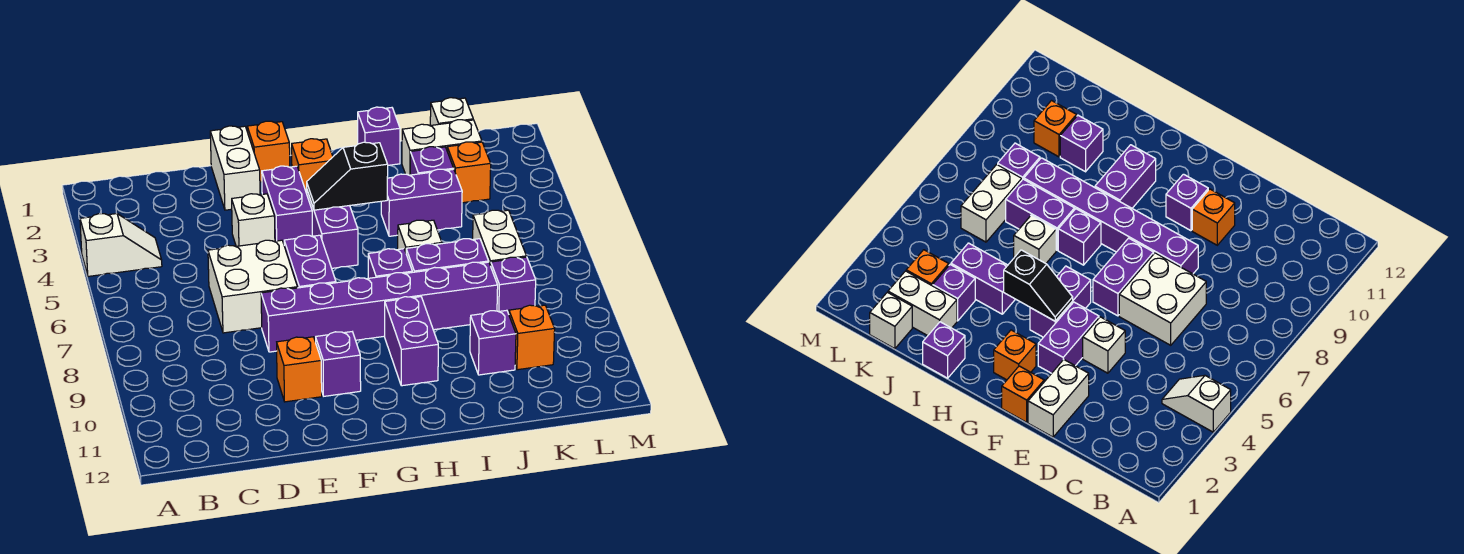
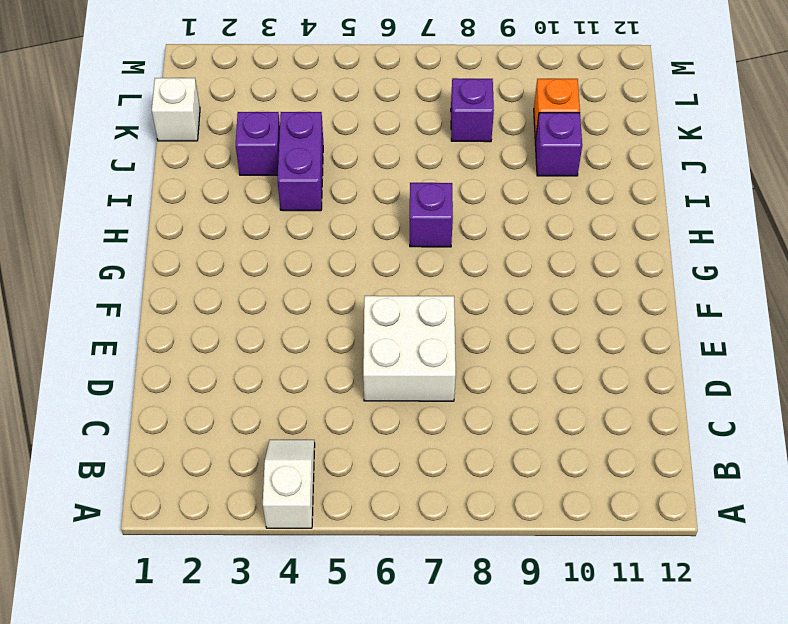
none -> white 1x2 brick [210,126,260,210]
none -> white 1x1 brick [232,194,275,246]
none -> purple 1x6 brick [261,262,498,352]

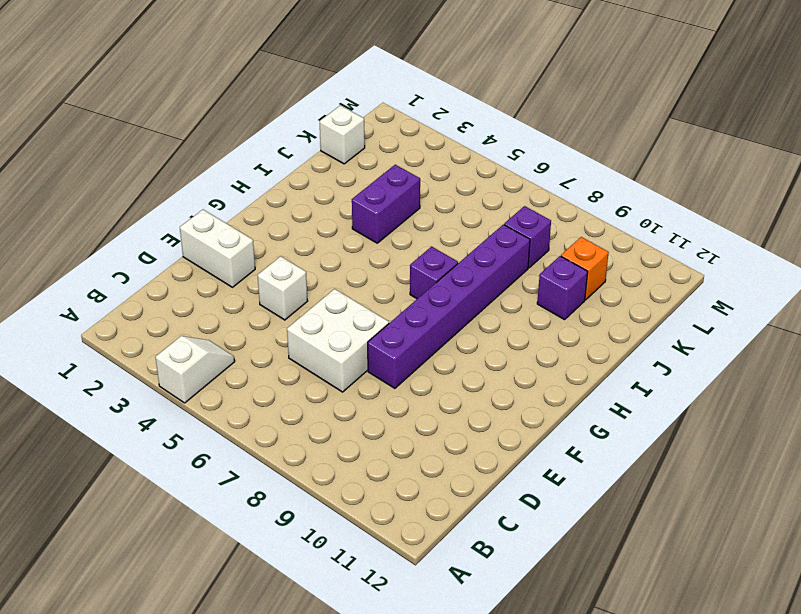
none -> orange 1x1 brick [277,337,322,402]
none -> orange 1x1 brick [247,121,290,182]
none -> purple 1x2 brick [262,166,312,244]

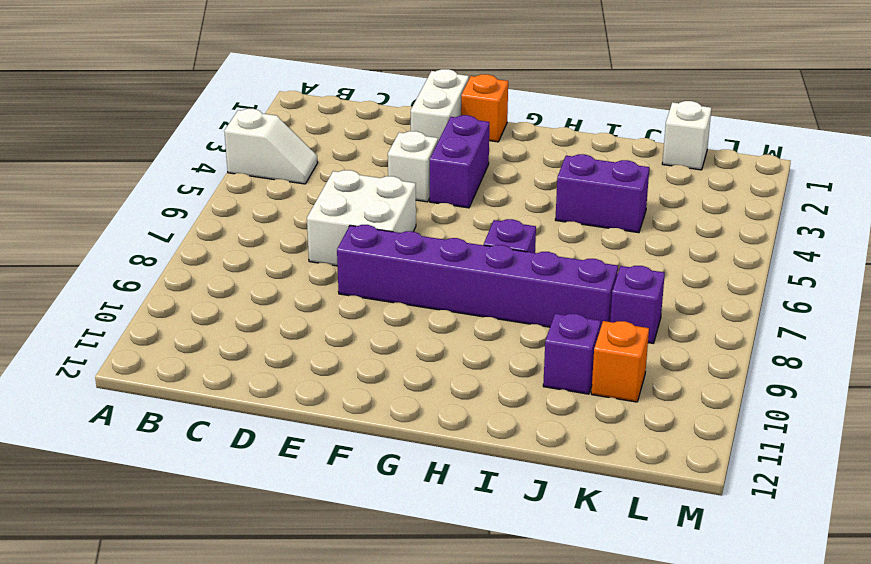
none -> orange 1x1 brick [277,337,322,402]
none -> purple 1x2 brick [284,235,336,288]
none -> purple 1x1 brick [316,332,361,396]

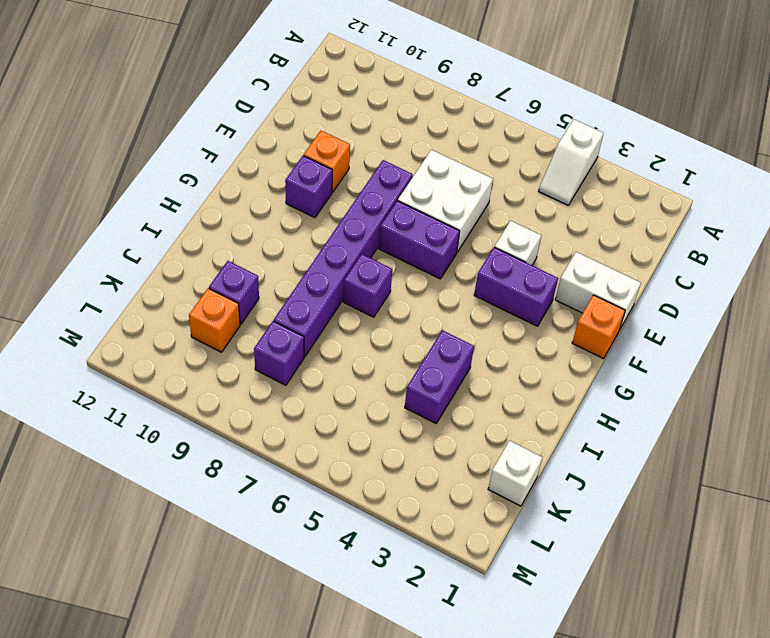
none -> orange 1x1 brick [292,139,333,193]
none -> purple 1x2 brick [307,191,358,268]
none -> purple 1x2 brick [385,297,438,386]

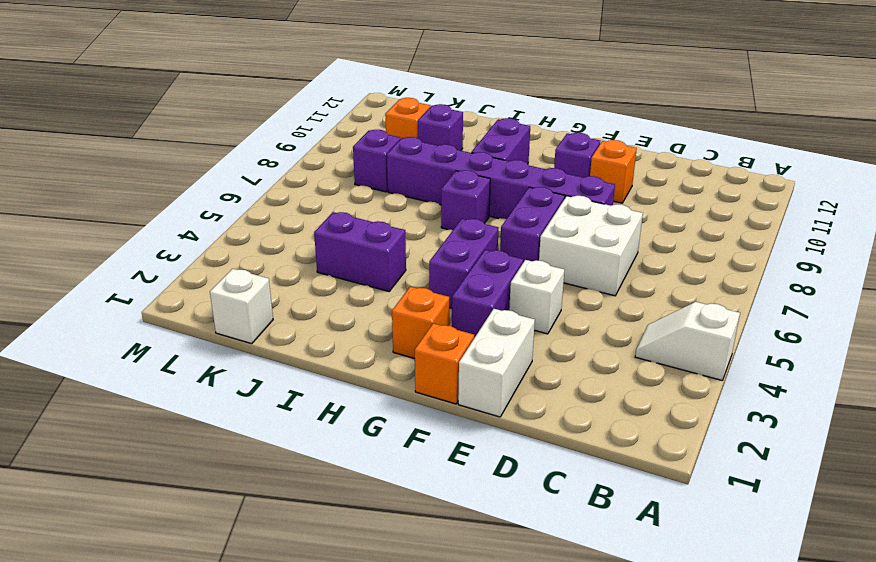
none -> purple 1x1 brick [358,107,400,165]
none -> white 1x1 brick [398,220,442,251]
none -> purple 1x2 brick [406,239,489,272]

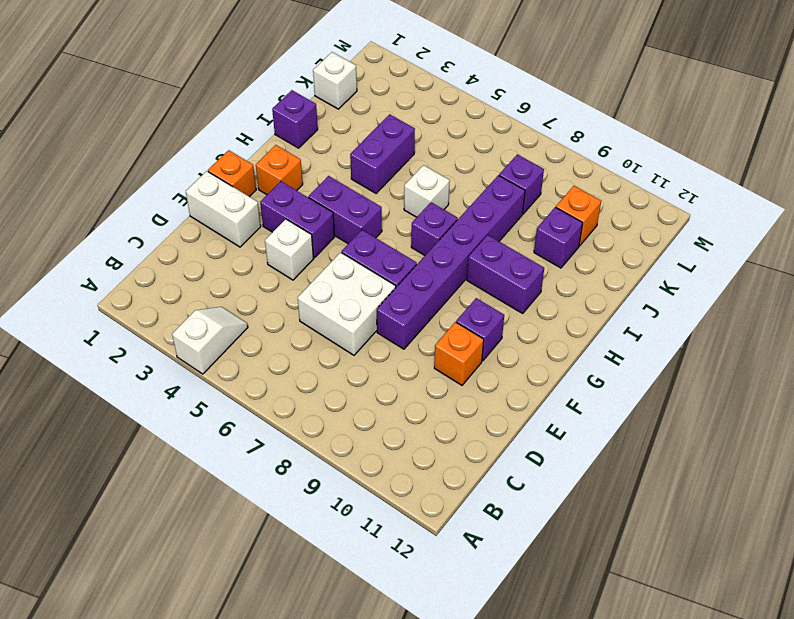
none -> purple 1x2 brick [406,239,489,272]
none -> white 1x2 brick [402,120,482,175]
none -> purple 1x1 brick [410,147,454,175]

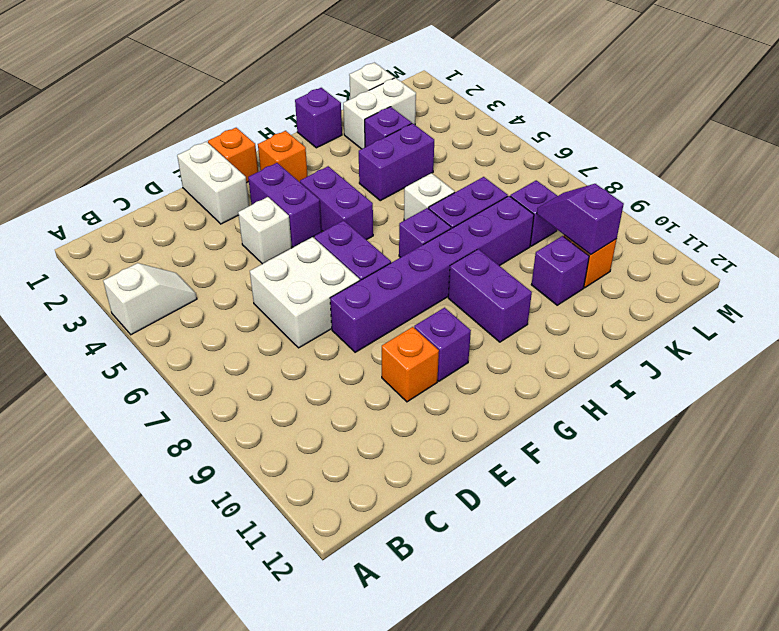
purple 1x2 slope [537,184,624,255] -> none
none -> orange 1x1 brick [447,142,491,203]
none -> white 1x2 brick [473,210,526,266]
none -> black 1x2 slope [307,142,388,210]

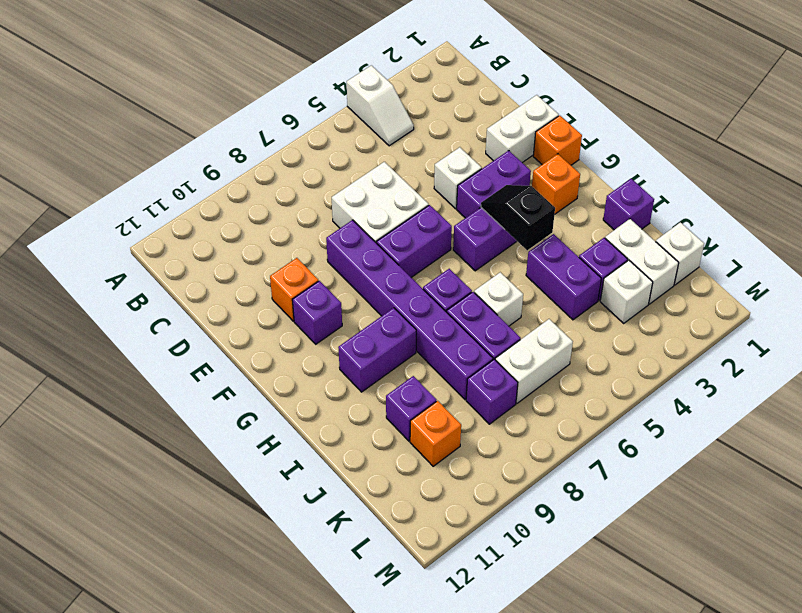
white 1x1 brick [600,260,653,323] -> orange 1x1 brick [447,142,491,203]

